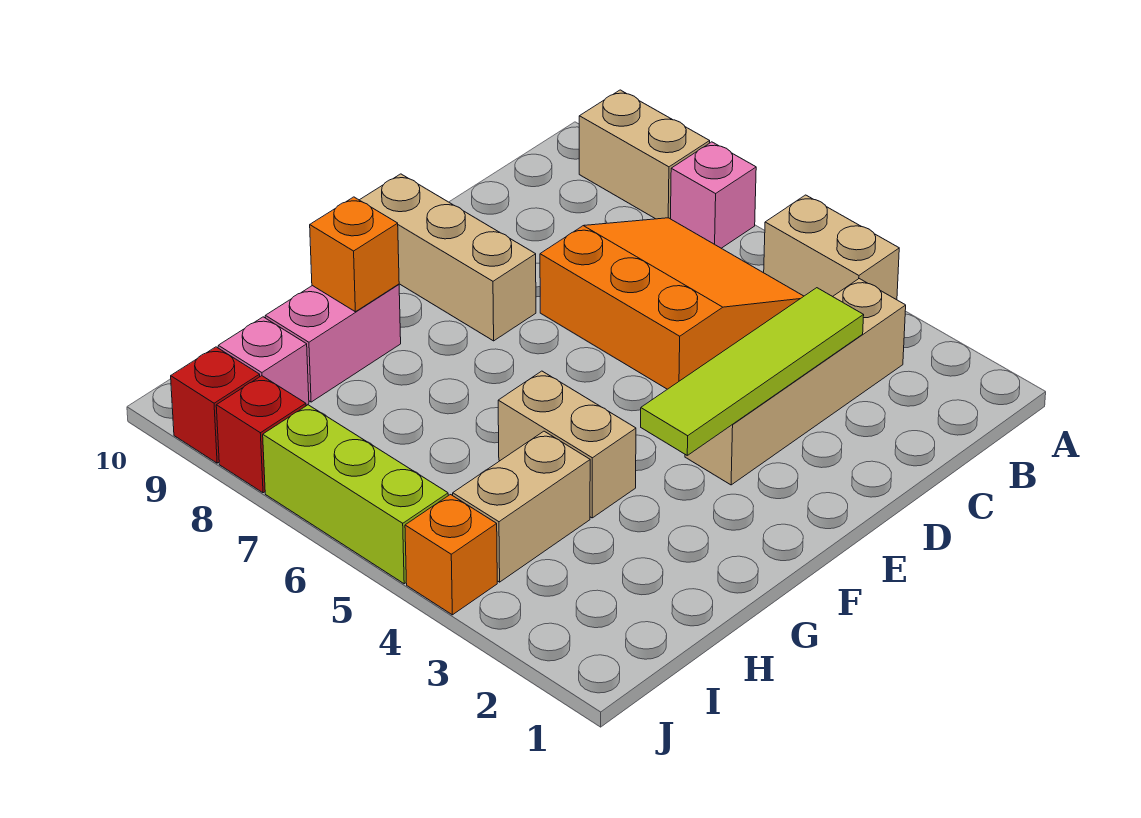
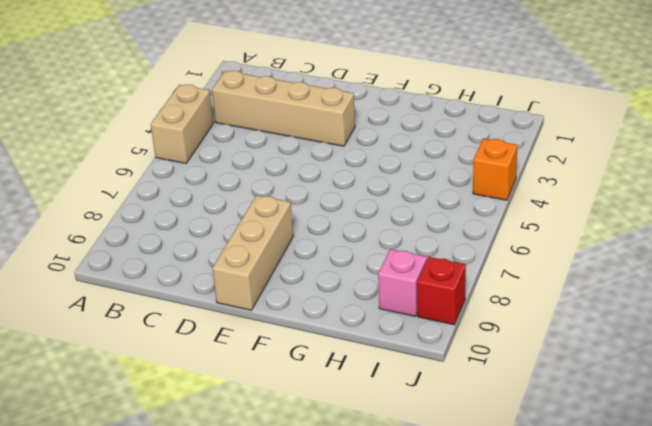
none -> pink 1x1 brick [671,142,756,248]
none -> tan 1x2 brick [579,90,710,219]
none -> orange 3x3 slope [540,218,804,389]

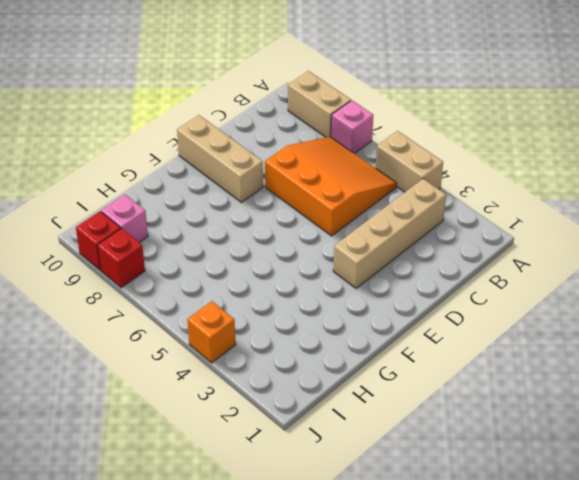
none -> tan 1x2 brick [498,371,636,518]
none -> pink 1x2 brick [265,284,401,402]
none -> tan 1x2 brick [453,431,590,582]

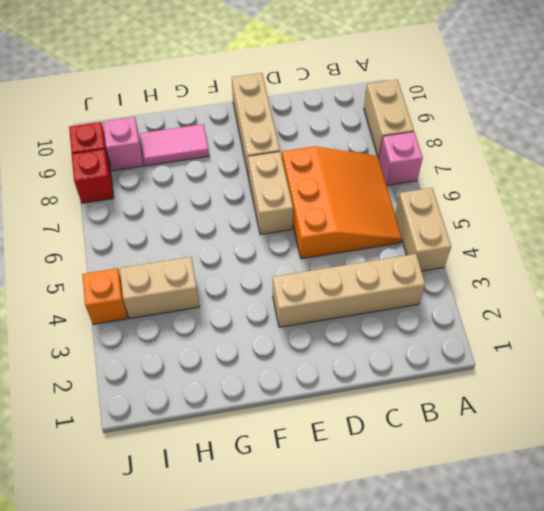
tan 1x2 brick [248,152,293,235] -> tan 1x2 brick moved to [498,371,636,518]
pink 1x2 tile [140,124,209,166] -> pink 1x2 brick [265,284,401,402]
none -> lime 1x3 brick [263,405,448,584]
none -> lime 1x4 tile [641,288,864,455]
none -> orange 1x1 brick [310,197,399,312]

